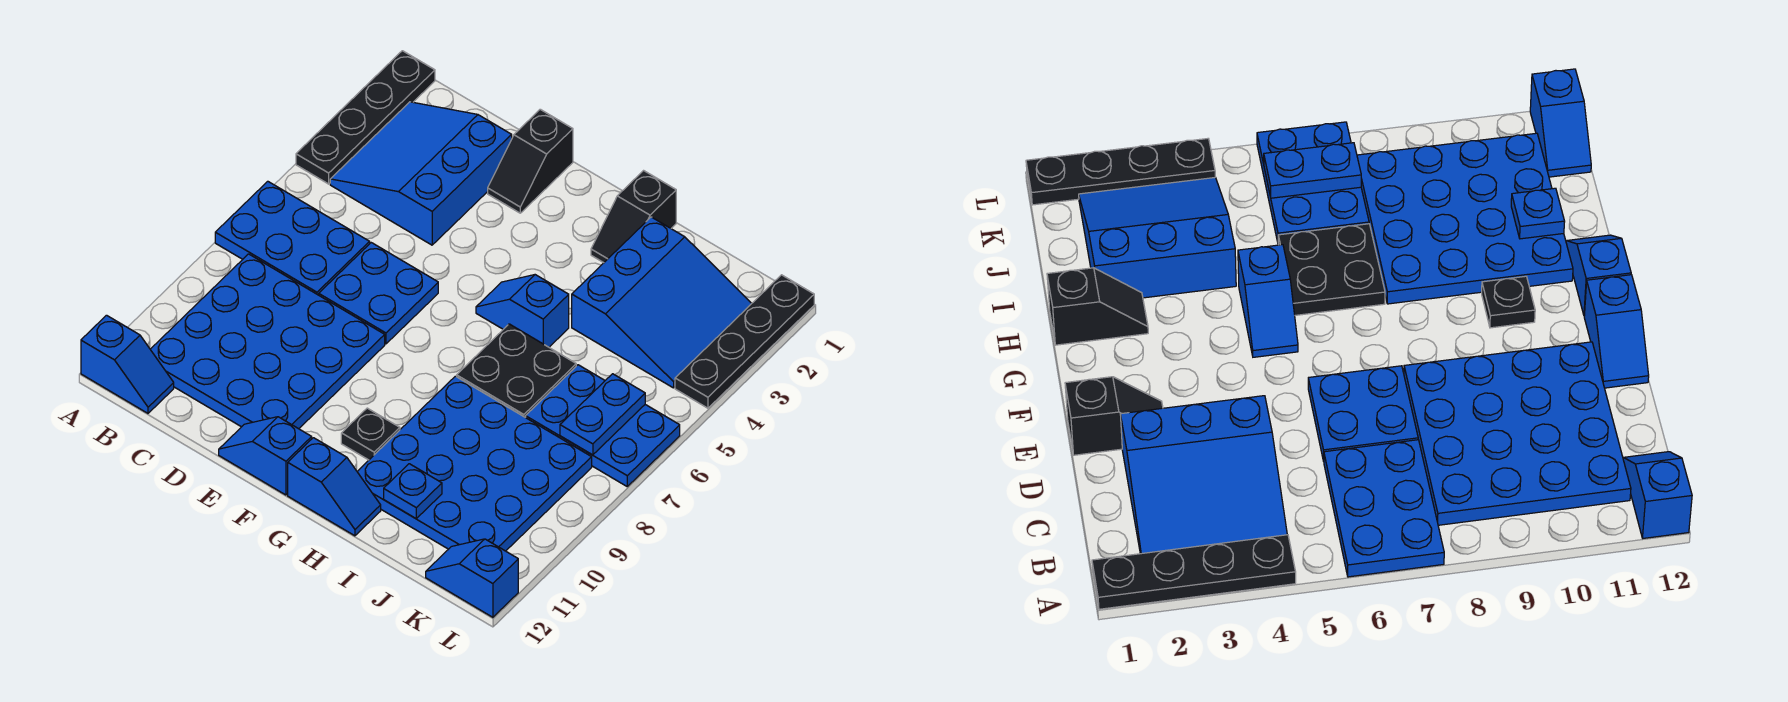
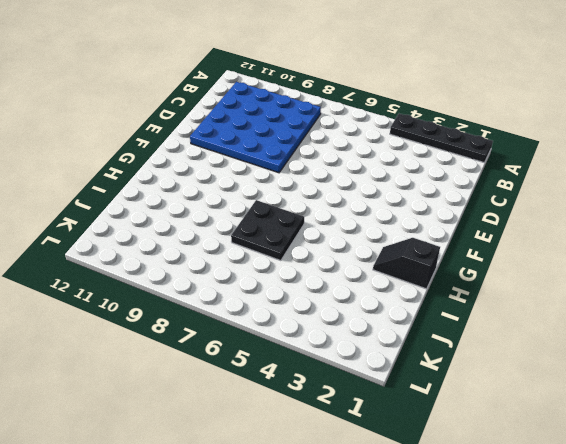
none -> blue 2x3 plate [215,181,370,295]
none -> blue 1x2 slope [81,315,174,413]
none -> blue 3x3 slope [330,102,512,245]

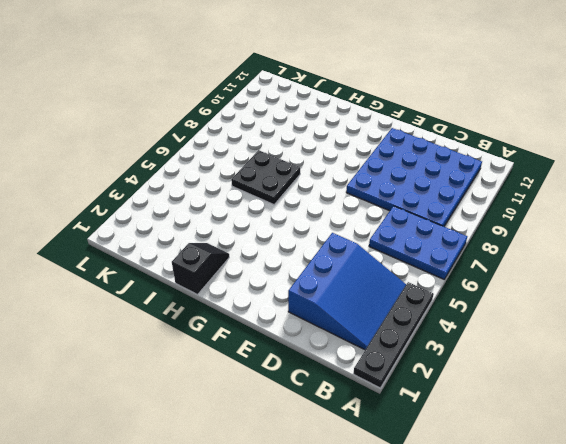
none -> blue 1x2 slope [81,315,174,413]
none -> blue 2x2 plate [319,243,438,344]
none -> black 1x2 slope [488,109,573,213]

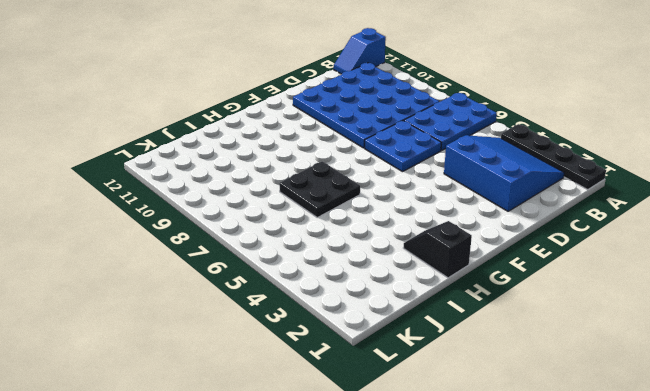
none -> black 1x2 slope [488,109,573,213]
none -> blue 1x2 slope [219,417,312,495]
none -> blue 1x2 slope [476,275,569,347]

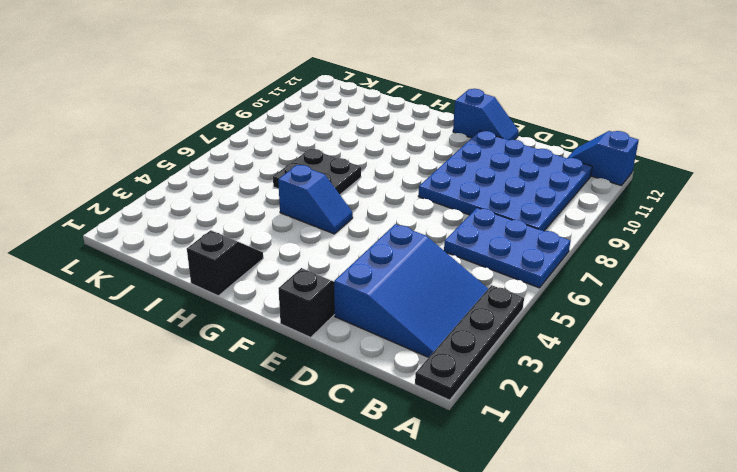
none -> blue 2x2 plate [319,243,438,344]
none -> black 1x1 plate [341,408,400,460]
none -> blue 1x2 slope [288,438,381,536]

